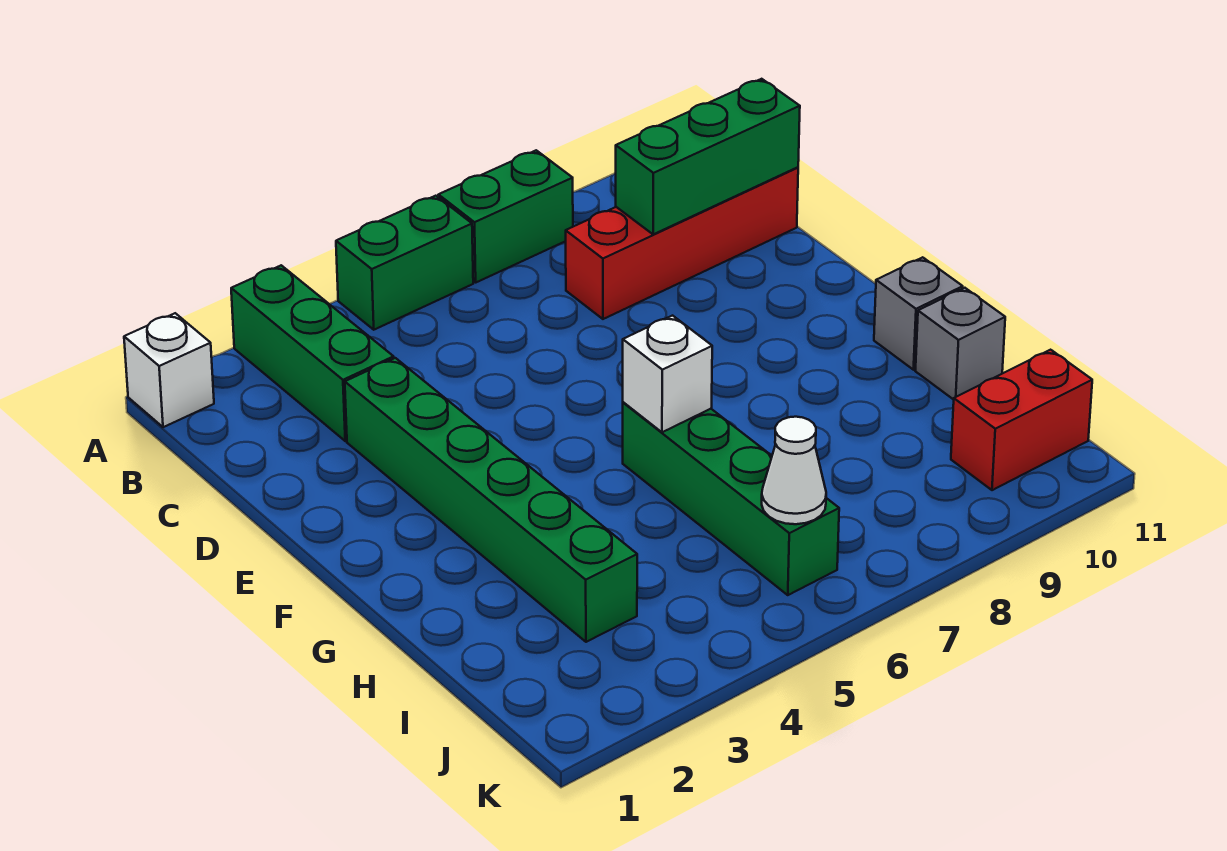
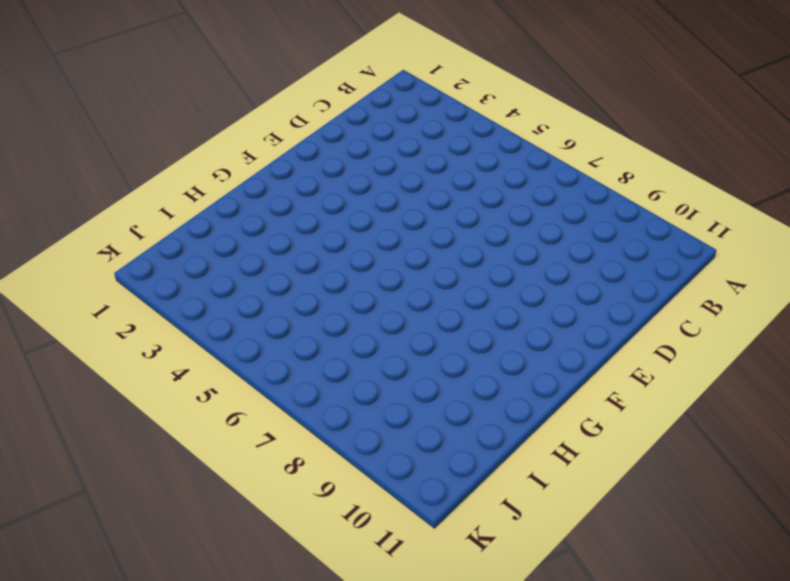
none -> white 1x1 brick [124,313,214,427]
none -> green 1x3 brick [231,265,394,441]
none -> green 1x2 brick [336,196,473,330]

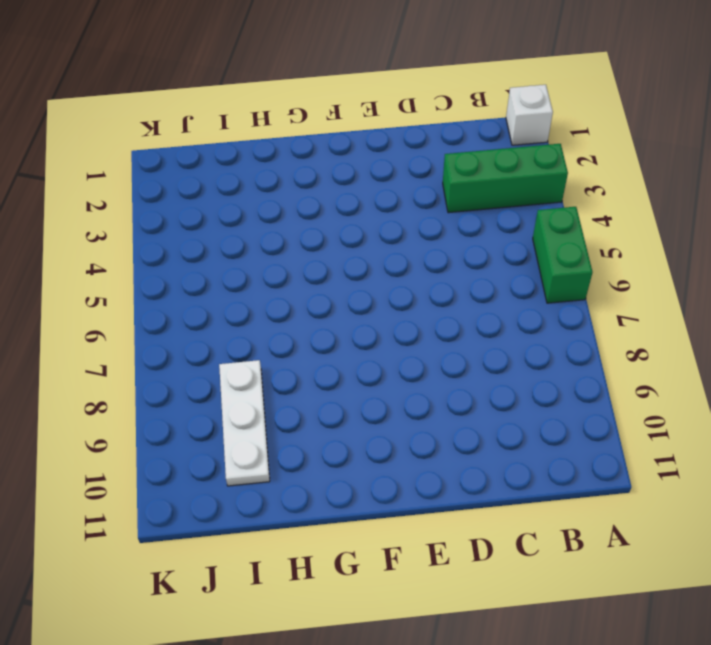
white 1x3 plate [219,360,270,486] -> none
none -> green 1x2 brick [438,150,573,282]
none -> red 1x4 brick [566,167,798,319]
none -> green 1x6 brick [345,358,637,642]

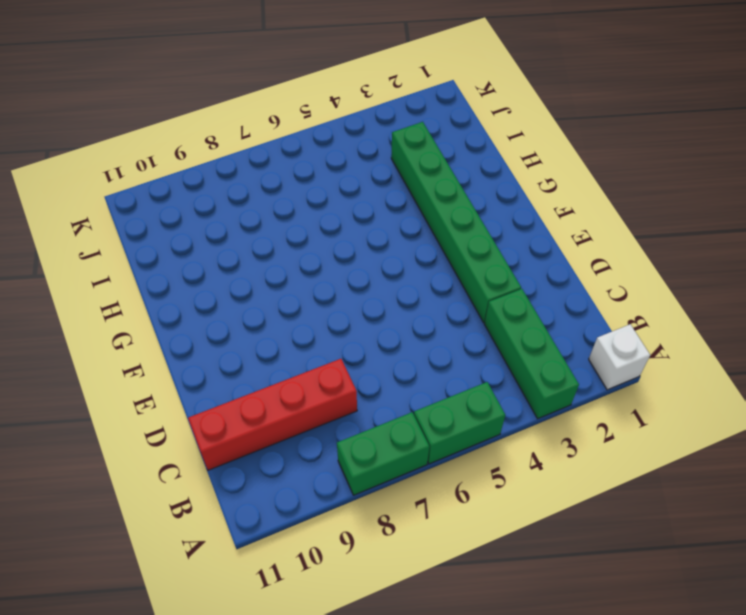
none -> green 1x4 brick [623,402,839,595]
none -> grey 1x1 brick [874,257,963,370]
none -> grey 1x1 brick [916,288,1005,400]

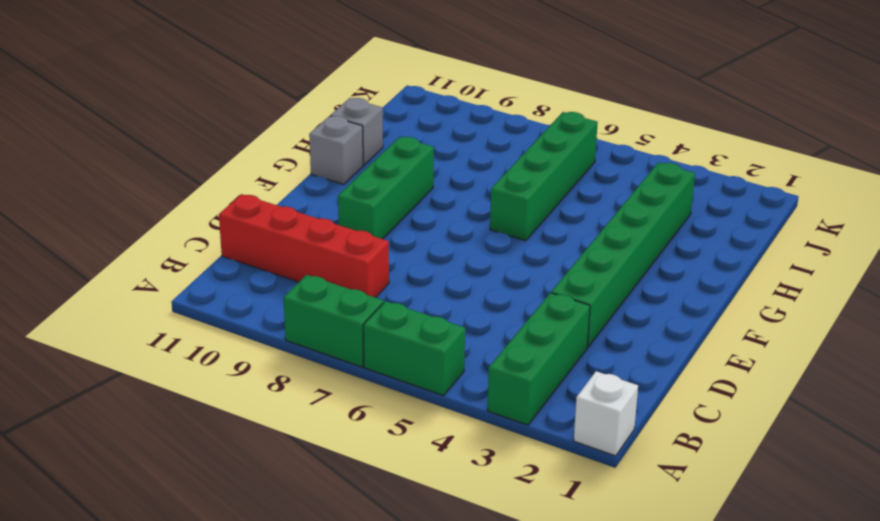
green 1x3 brick [338,137,434,239] -> green 1x3 brick turned to [616,79,800,234]
none -> red 1x2 brick [951,350,1092,490]
none -> white 1x1 brick [623,316,712,432]
none -> white 1x1 cone [762,417,826,524]

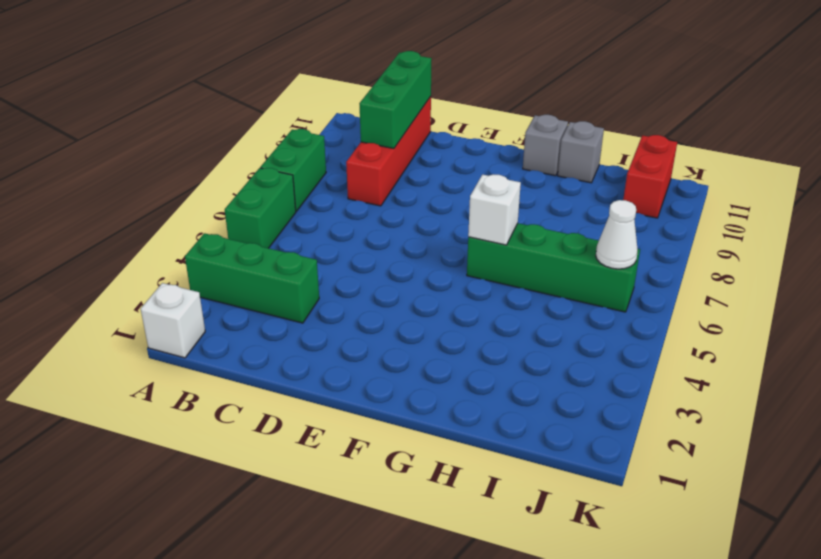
none -> green 1x6 brick [345,358,637,642]

